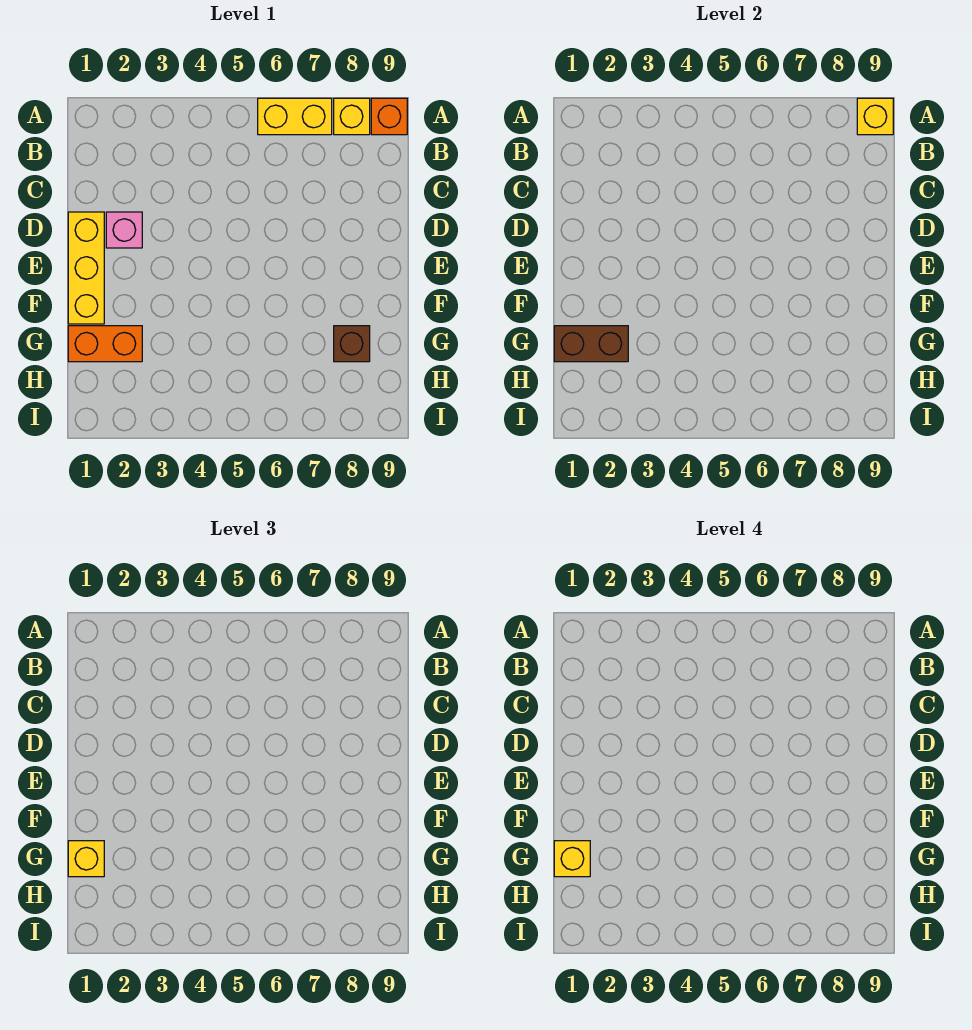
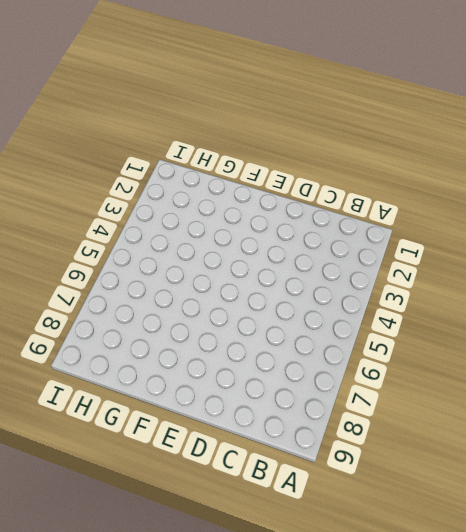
none -> yellow 1x2 brick [258,98,332,135]
none -> yellow 1x1 brick [334,98,370,135]

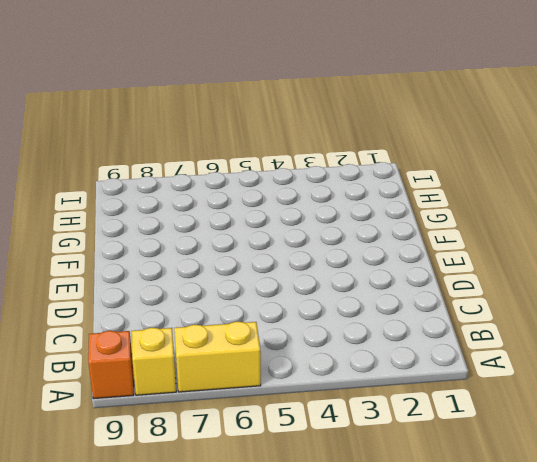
none -> yellow 1x3 brick [68,212,104,324]
none -> pink 1x1 brick [106,212,142,248]

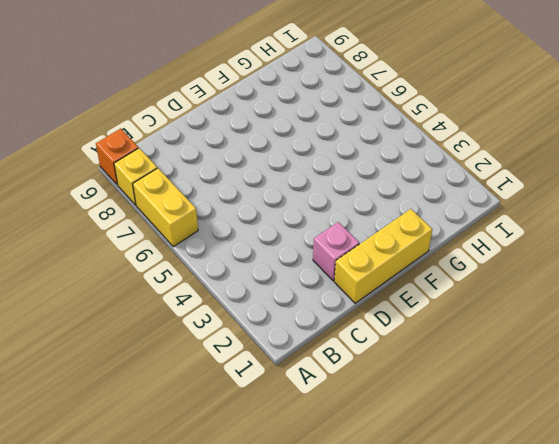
none -> orange 1x2 brick [68,326,142,362]
none -> brown 1x1 brick [334,326,370,362]

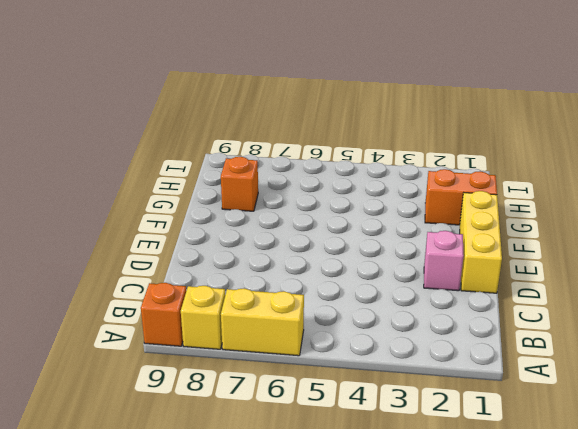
orange 1x1 brick [221,157,258,211] -> brown 1x1 brick [334,326,370,362]
none -> yellow 1x1 brick [857,98,893,135]
none -> brown 1x2 brick [554,326,628,362]

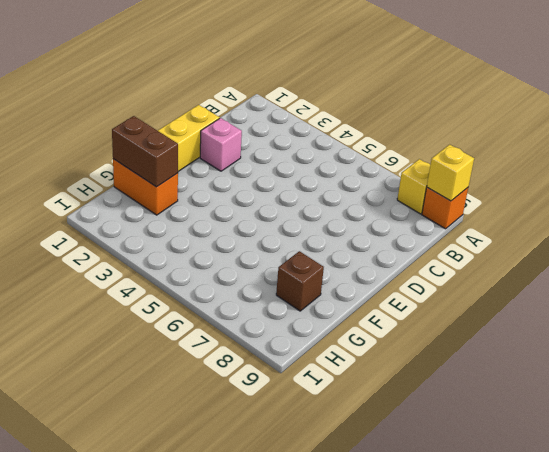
none -> yellow 1x2 brick [258,98,332,135]
none -> yellow 1x1 brick [68,841,104,877]

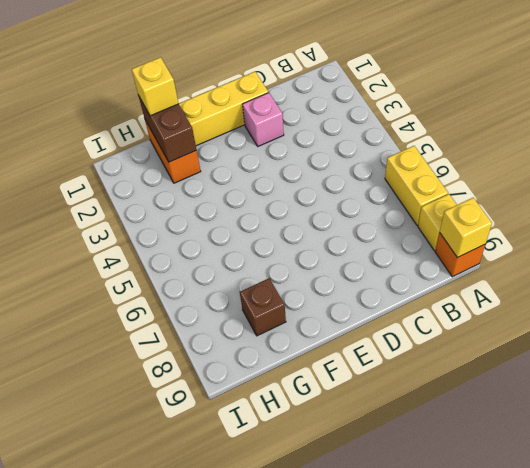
none -> yellow 1x1 brick [554,841,590,877]

